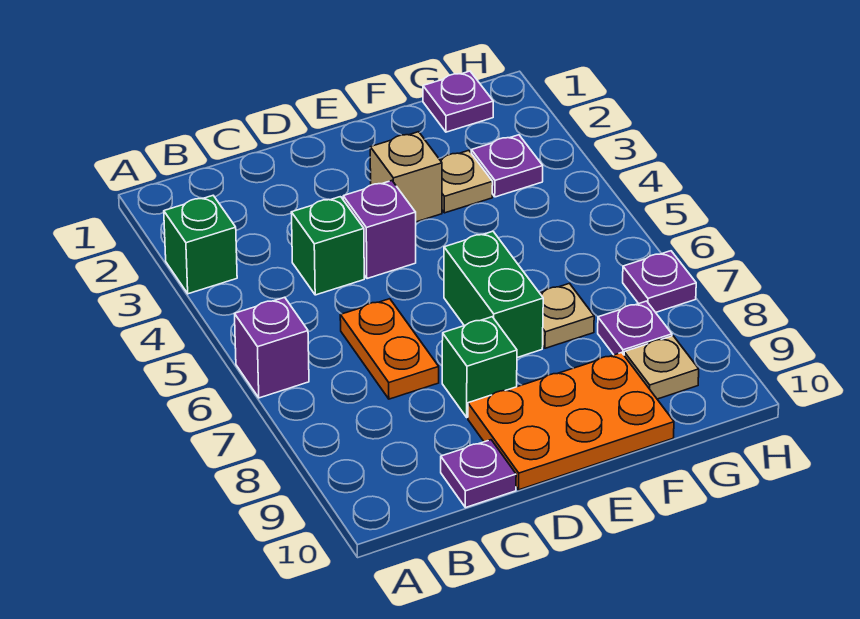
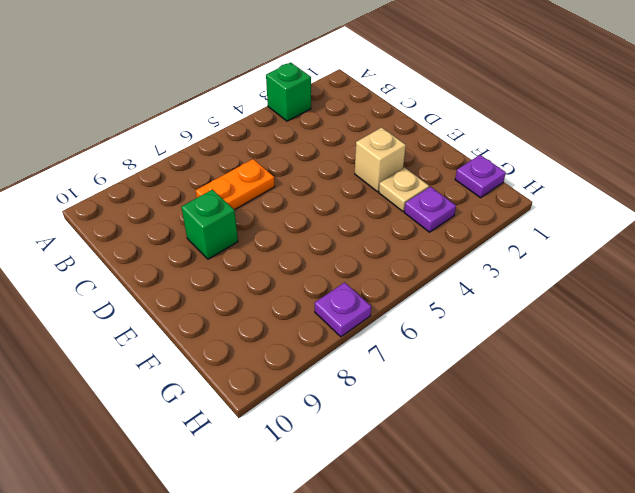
none -> purple 1x1 brick [235,297,309,398]
none -> green 1x1 brick [291,197,364,295]
none -> purple 1x1 plate [441,440,516,508]

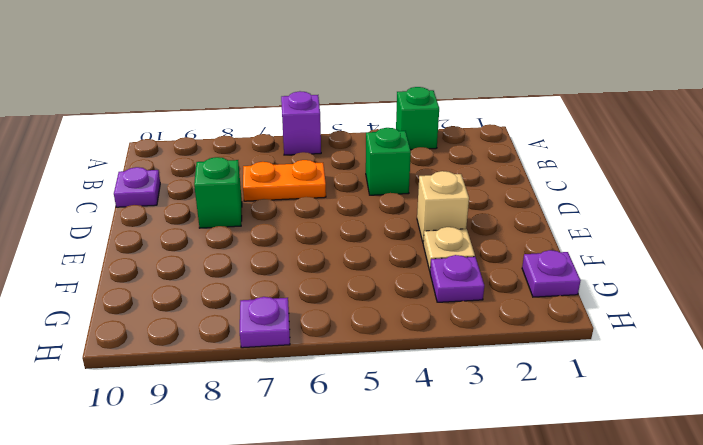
none -> purple 1x1 brick [343,181,416,279]
none -> orange 2x3 plate [468,353,674,490]
none -> green 1x2 brick [444,231,543,357]

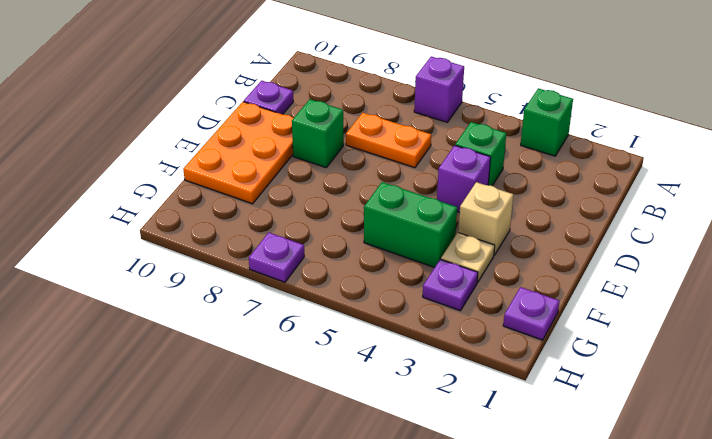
green 1x2 brick [364,182,457,267] -> green 1x2 brick moved to [444,231,543,357]
none -> tan 1x1 plate [540,283,594,348]
none -> purple 1x1 plate [598,301,672,355]
none -> tan 1x1 plate [624,336,699,399]

